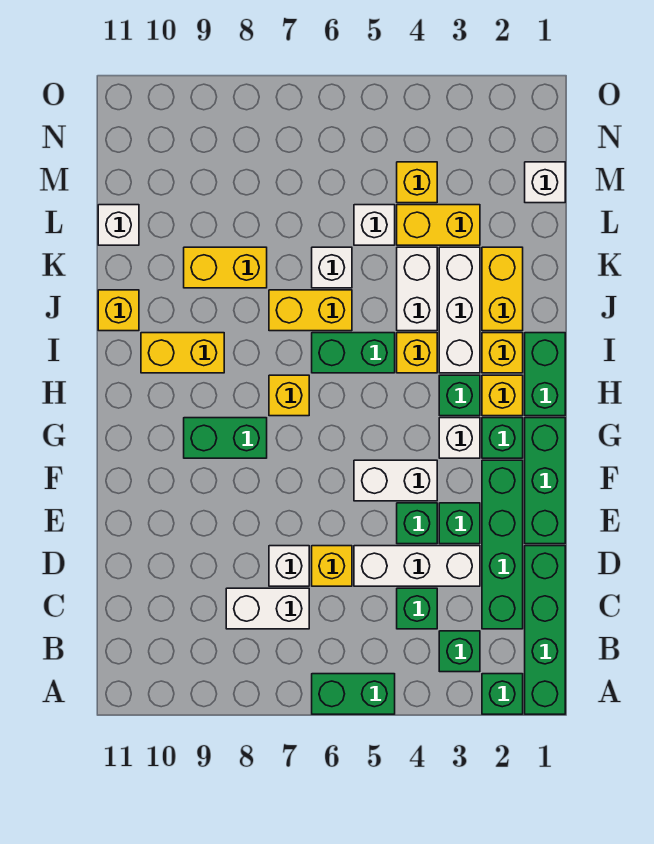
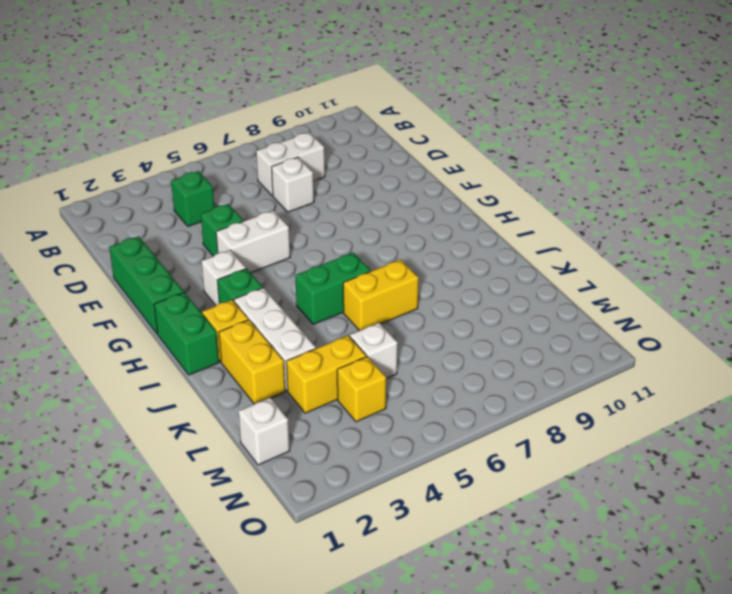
none -> green 1x4 brick [525,546,565,714]
none -> green 1x1 brick [482,674,523,714]
none -> green 1x2 brick [312,674,395,714]
none -> green 1x1 brick [439,631,480,672]

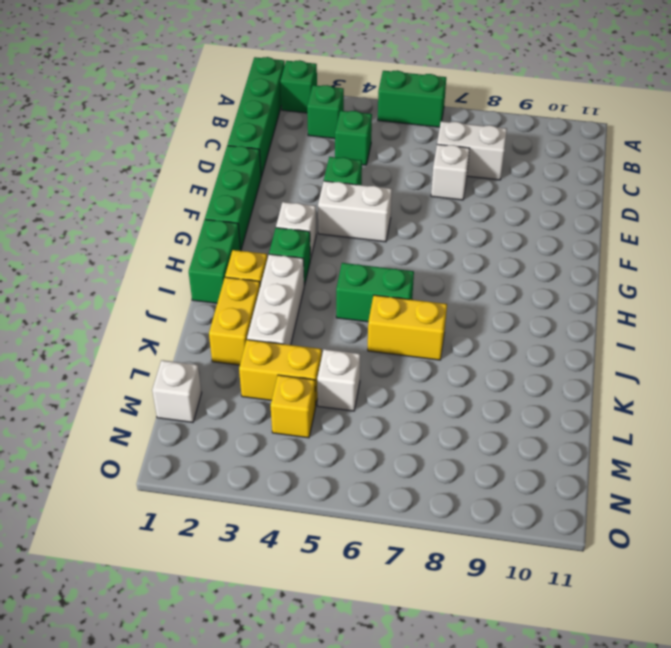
none -> green 1x4 brick [482,460,523,629]
none -> white 1x3 brick [354,546,480,586]
none -> yellow 1x1 brick [312,546,352,586]
none -> green 1x1 brick [439,503,480,544]

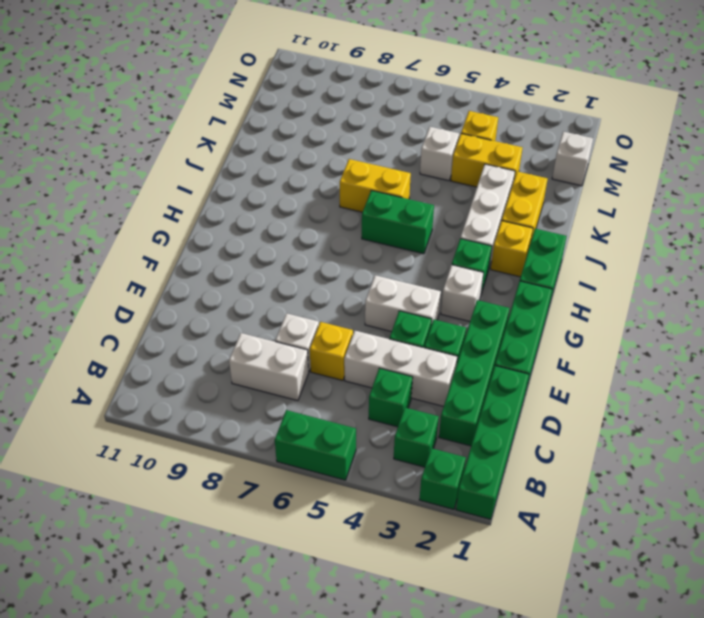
none -> green 1x1 brick [482,418,523,458]
none -> green 1x2 brick [184,418,267,458]
none -> yellow 1x1 brick [482,375,523,416]
none -> yellow 1x1 brick [269,375,309,416]

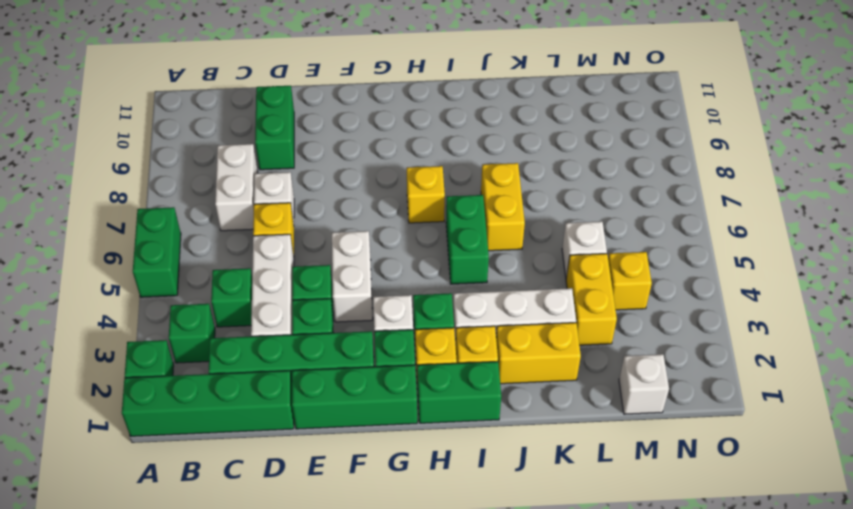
green 1x2 brick [255,86,294,170] -> green 1x2 brick moved to [184,418,267,458]
none -> yellow 1x1 brick [397,333,437,373]
none -> yellow 1x2 brick [141,333,224,373]
none -> white 1x2 brick [397,247,437,331]
none -> yellow 1x1 brick [98,290,139,331]

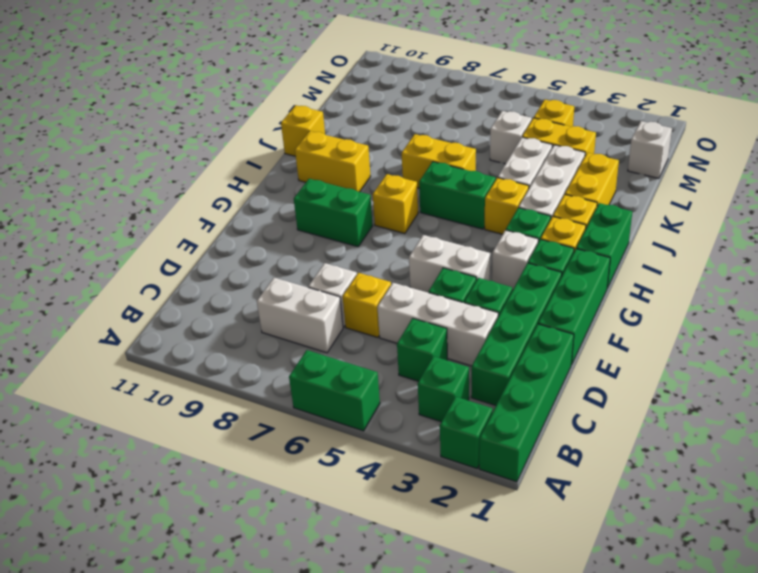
none -> white 1x1 brick [312,247,352,288]
none -> yellow 1x2 brick [184,247,267,288]
none -> white 1x1 brick [98,205,139,245]

